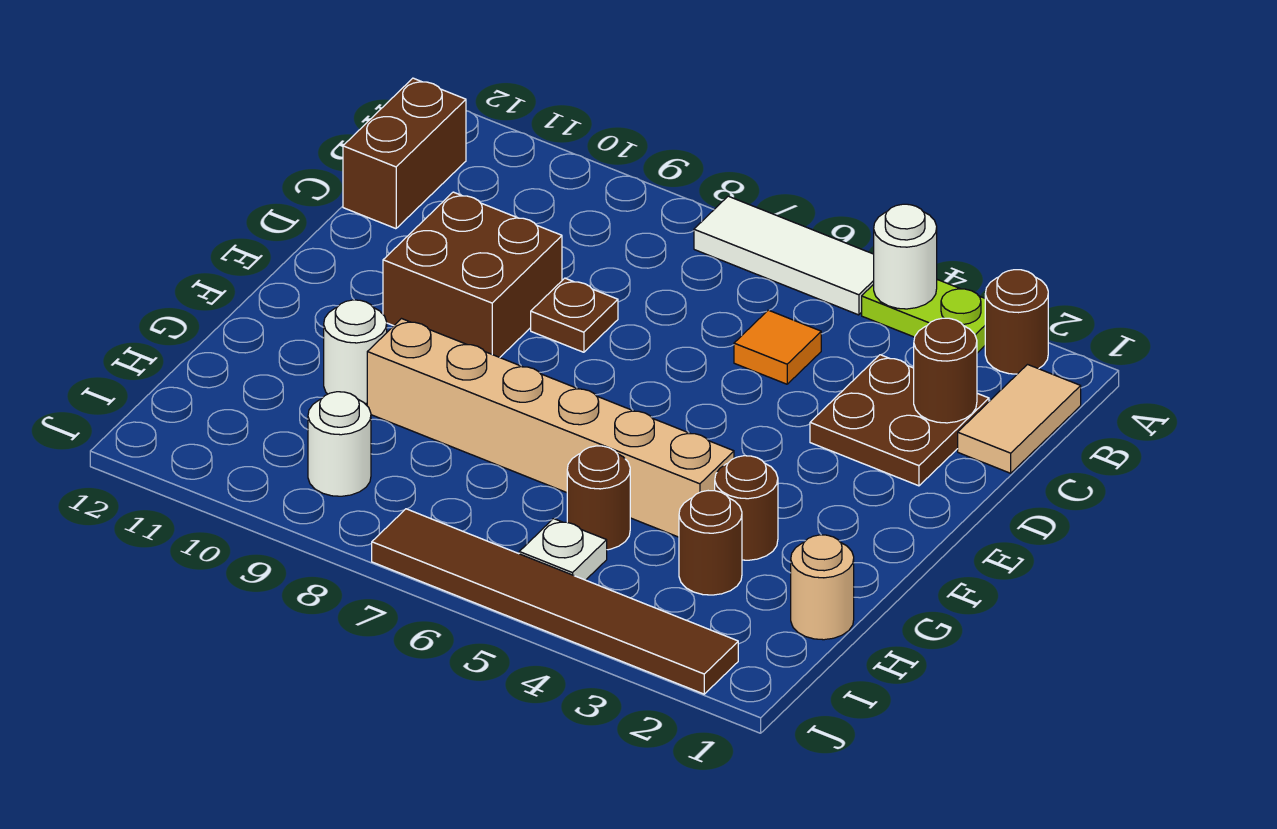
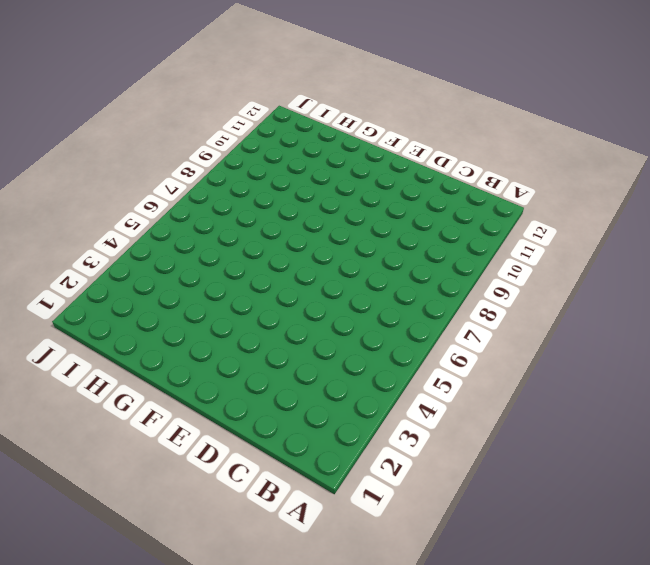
none -> brown 1x1 round brick [985,270,1048,374]
none -> lime 1x2 plate [862,280,985,353]
none -> white 1x3 tile [694,196,874,315]

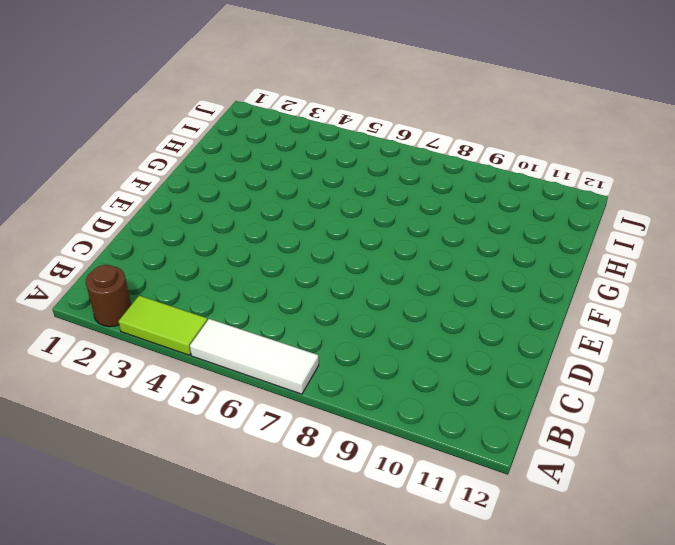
lime 1x2 tile [118,296,207,355] -> lime 1x2 plate [862,280,985,353]
none -> tan 1x2 tile [958,365,1081,473]
none -> brown 1x2 brick [343,78,466,229]
none -> brown 2x2 plate [810,355,989,486]

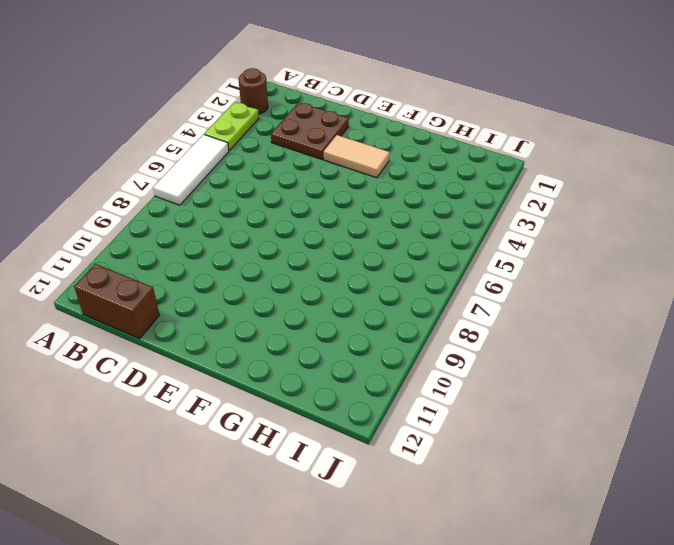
tan 1x2 tile [324,135,390,178] -> tan 1x2 tile moved to [958,365,1081,473]
none -> orange 1x1 tile [734,310,821,384]
none -> brown 1x1 plate [531,278,618,352]
none -> brown 2x2 brick [383,192,562,357]

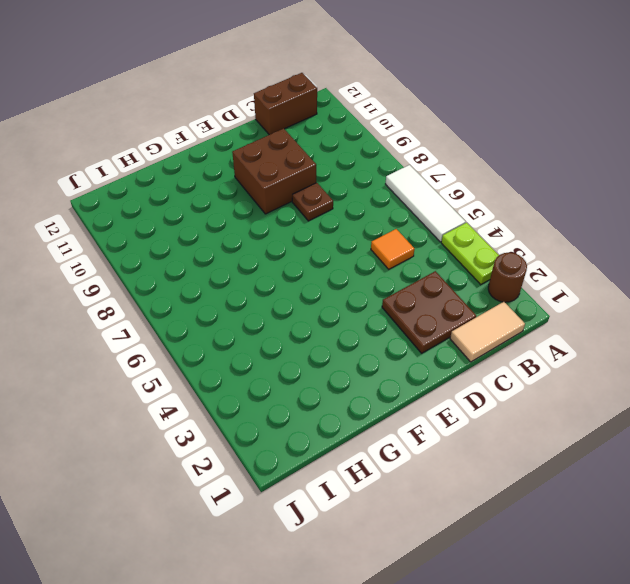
none -> brown 1x1 round brick [715,456,778,560]
none -> tan 1x6 brick [367,319,734,537]
none -> white 1x1 round brick [324,300,387,404]

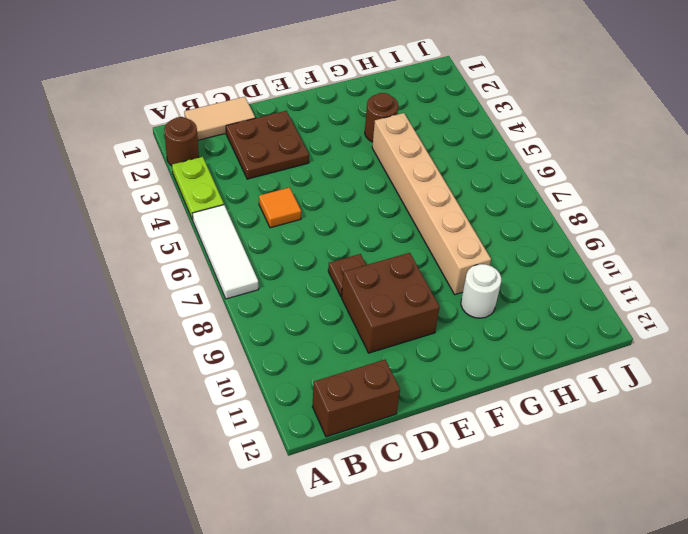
none -> tan 1x1 round brick [791,535,854,640]
none -> brown 1x1 round brick [679,491,742,595]
none -> brown 1x1 round brick [567,446,630,550]

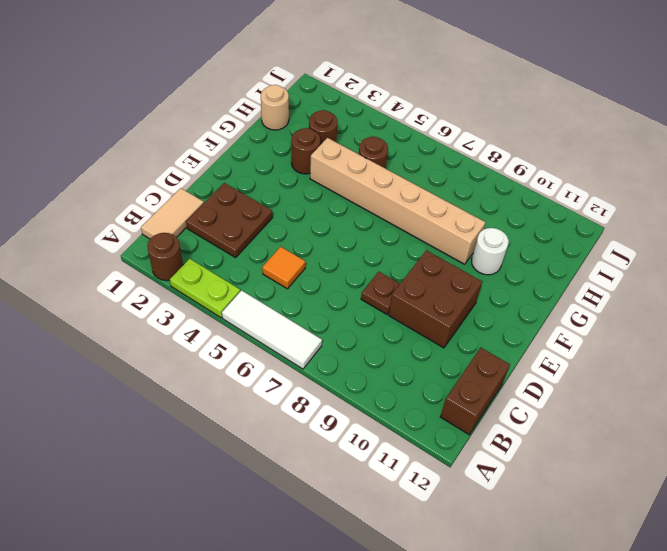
none -> white 1x1 plate [519,519,607,580]
none -> white 1x1 round brick [308,392,371,496]
none -> brown 1x6 tile [372,509,738,694]

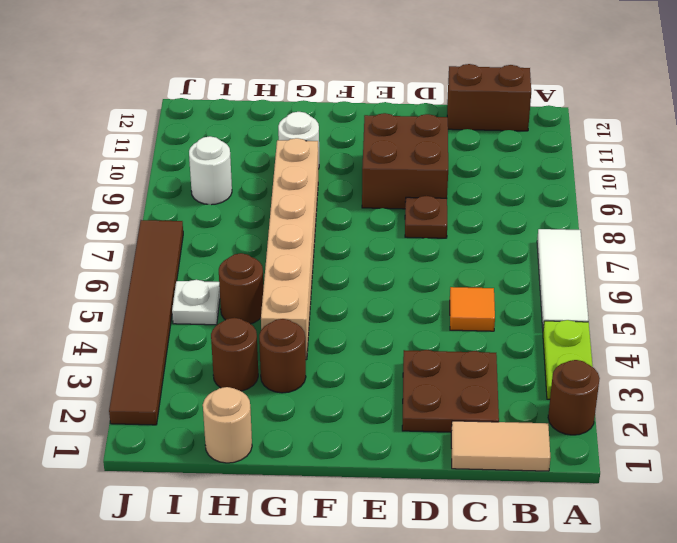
none -> white 1x1 round brick [874,204,937,309]
none -> brown 1x1 round brick [914,318,977,423]

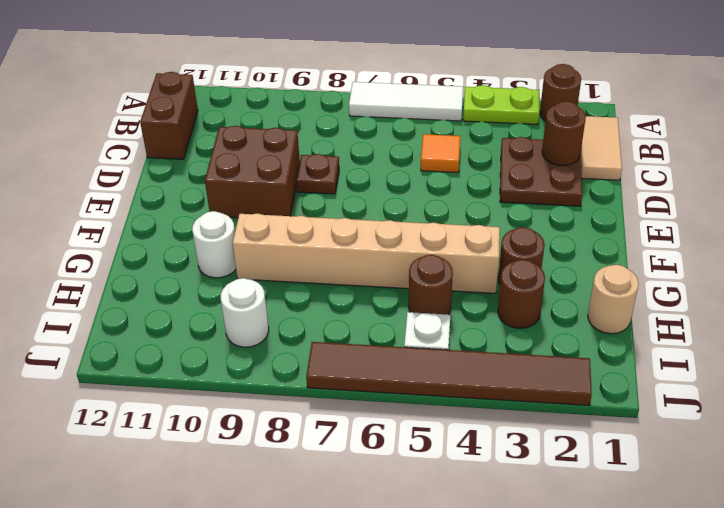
none -> white 1x1 round brick [874,204,937,309]

